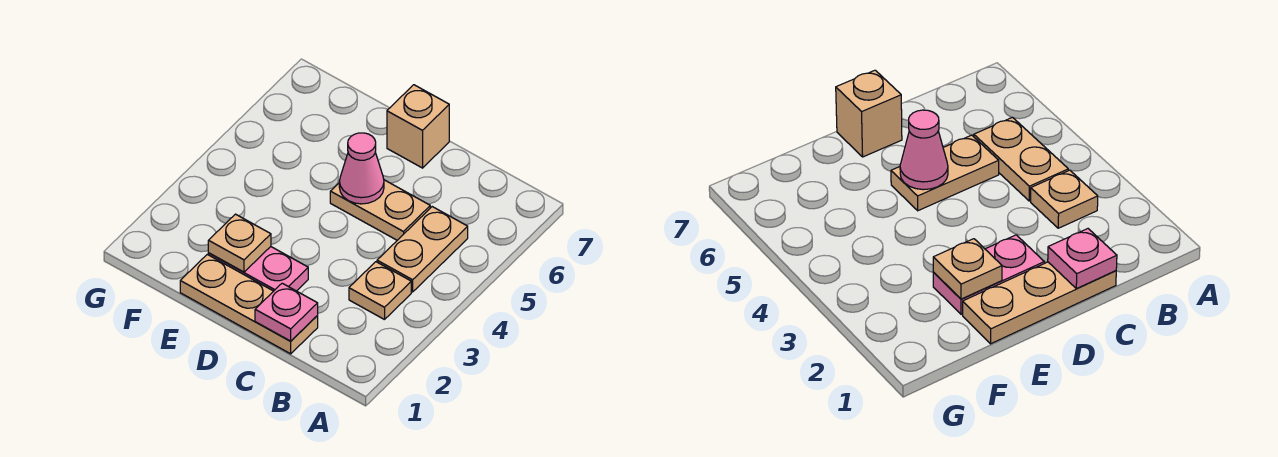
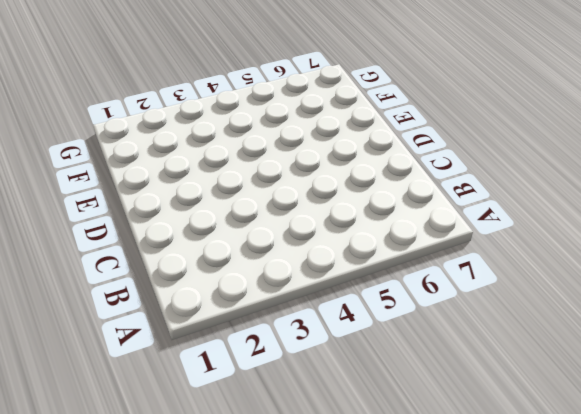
none -> tan 1x1 plate [349,262,411,320]
none -> tan 1x2 plate [377,207,468,292]

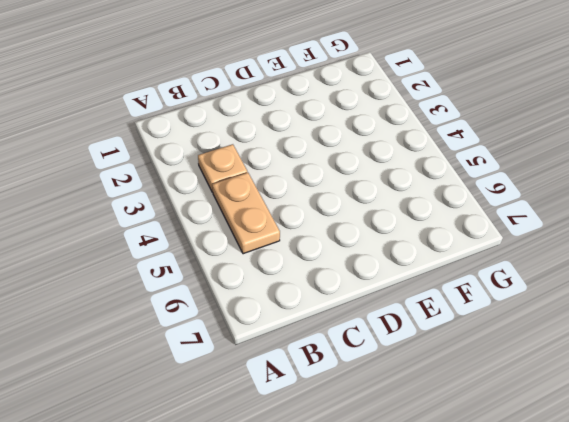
none -> tan 1x3 plate [180,254,318,354]
none -> tan 1x2 plate [330,180,430,240]

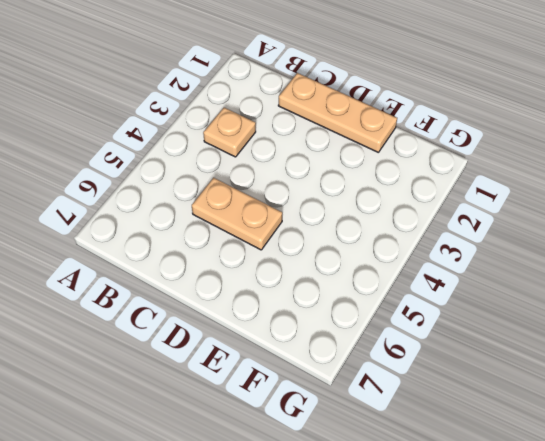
none -> tan 1x2 plate [377,207,468,292]
none -> pink 1x2 plate [208,247,308,291]

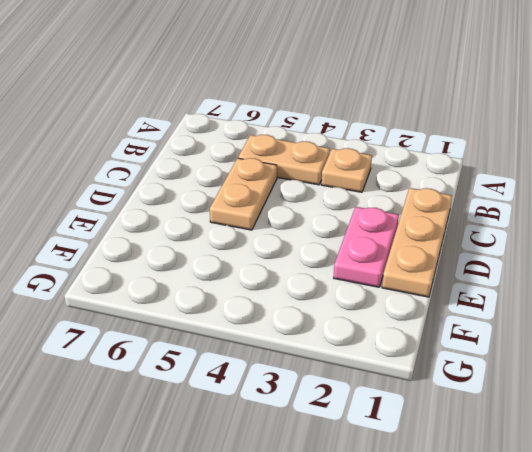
none -> tan 1x1 brick [387,85,449,168]
none -> pink 1x1 plate [255,283,318,341]

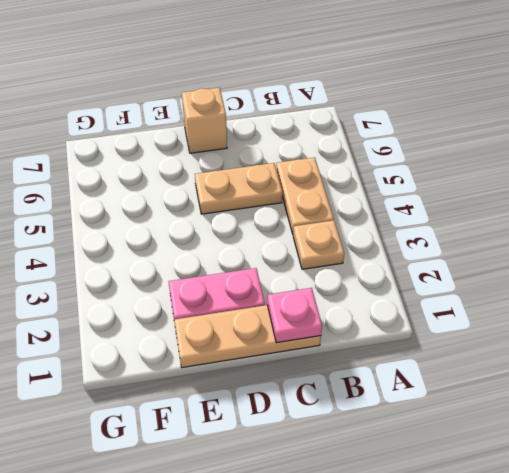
none -> pink 1x1 cone [339,133,384,204]
none -> tan 1x1 plate [208,214,271,272]

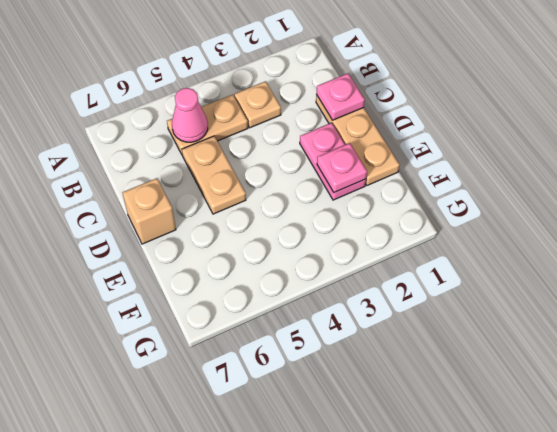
pink 1x1 cone [172,88,208,142] -> pink 1x1 cone moved to [339,133,384,204]
pink 1x1 plate [317,143,367,192] -> tan 1x1 plate [208,214,271,272]

